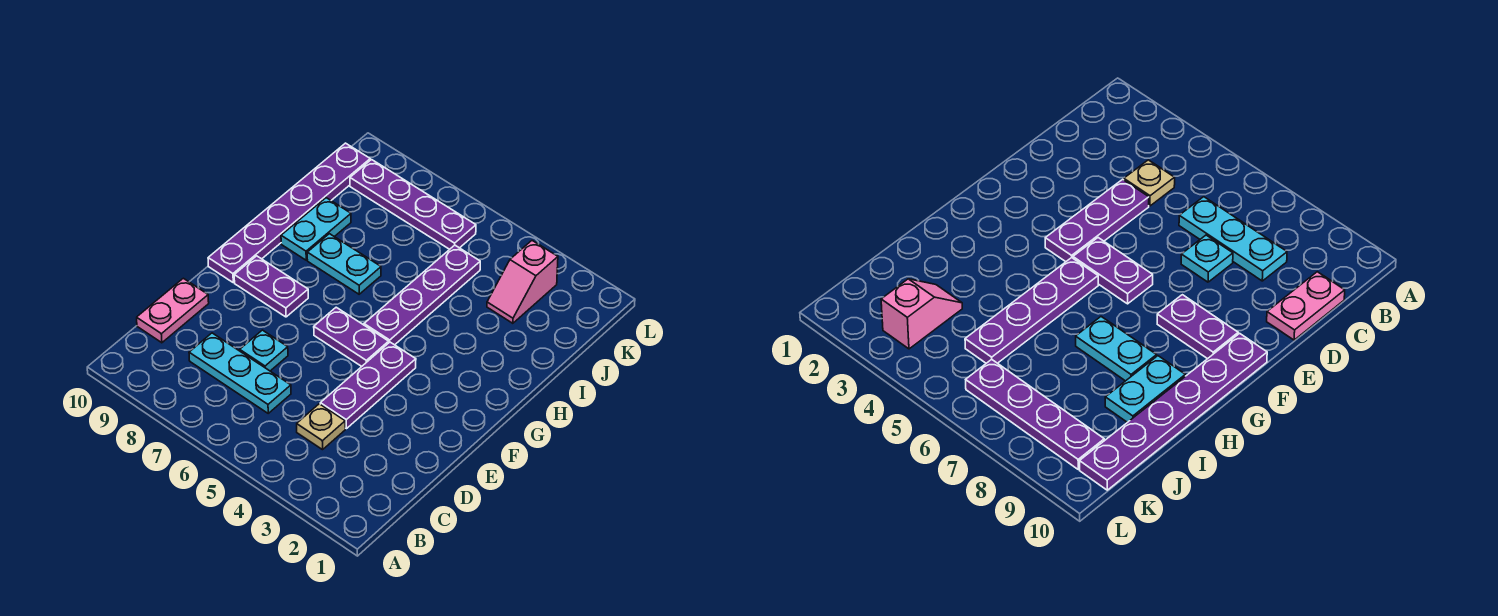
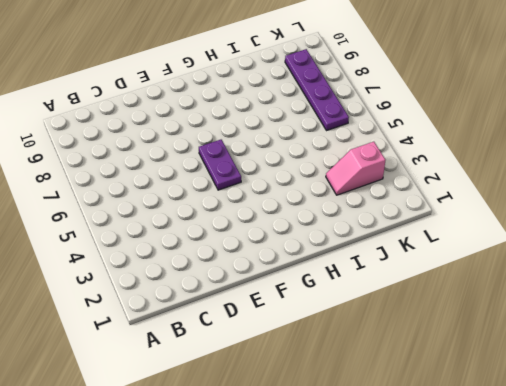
none -> tan 1x1 plate [297,404,345,450]
none -> cyan 1x3 plate [189,333,291,413]
none -> pink 1x2 plate [137,278,209,343]

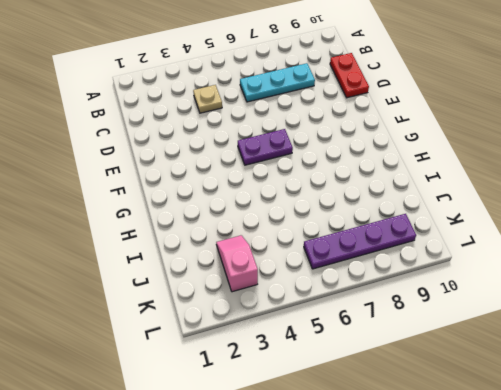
red 1x2 plate [330,53,369,98] -> pink 1x2 plate [137,278,209,343]
none -> purple 1x3 plate [320,342,416,429]
none -> cyan 1x1 plate [240,330,288,371]
none -> purple 1x2 plate [234,256,308,317]

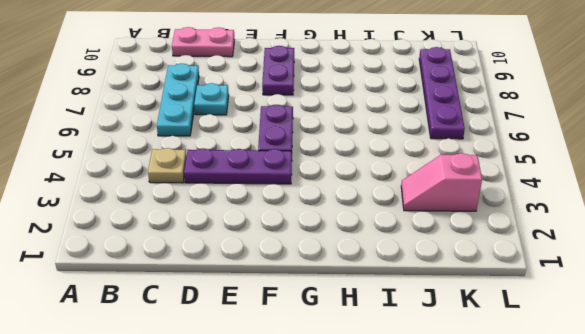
none -> purple 1x6 plate [208,143,370,282]
none -> purple 1x4 plate [364,245,480,345]
none -> cyan 1x2 plate [307,234,381,294]

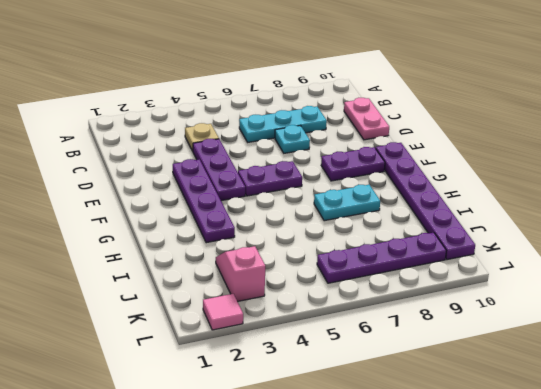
purple 1x4 plate [173,159,235,243] -> purple 1x4 plate moved to [364,245,480,345]
pink 1x1 tile [203,294,243,330] -> none
none -> cyan 1x2 plate [281,198,351,260]

